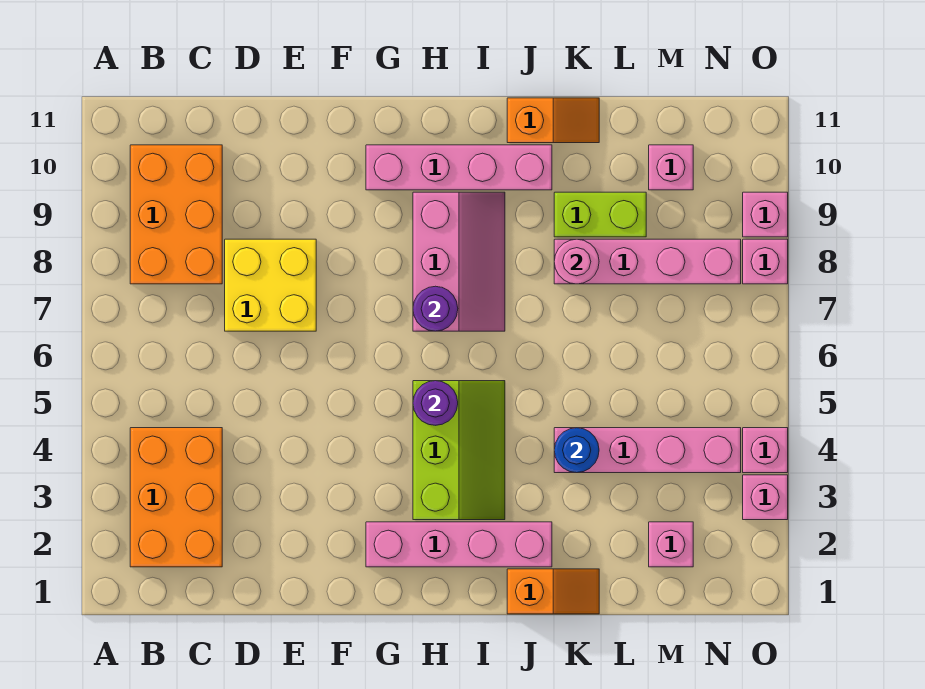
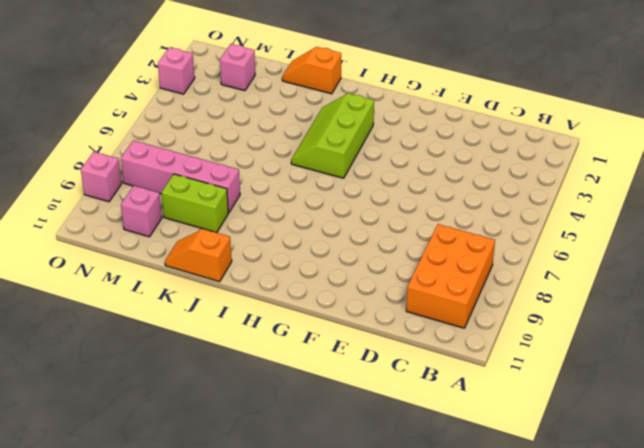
none -> orange 2x3 brick [130,428,222,567]
none -> yellow 2x2 brick [225,239,316,331]
none -> pink 1x4 brick [366,522,552,567]

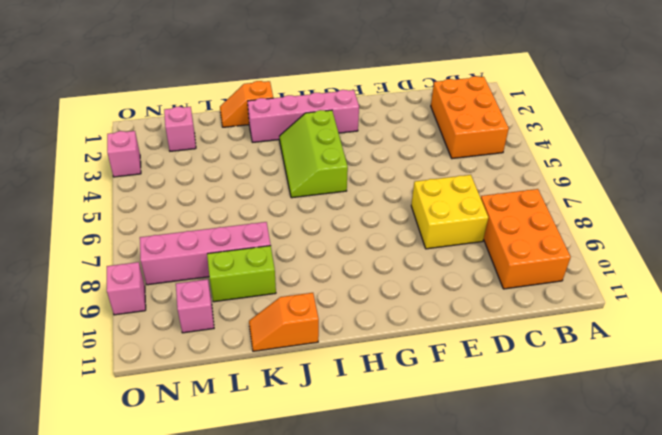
none -> pink 1x4 brick [366,145,552,190]
none -> pink 2x3 slope [413,192,505,331]
none -> pink 1x4 brick [554,428,741,473]

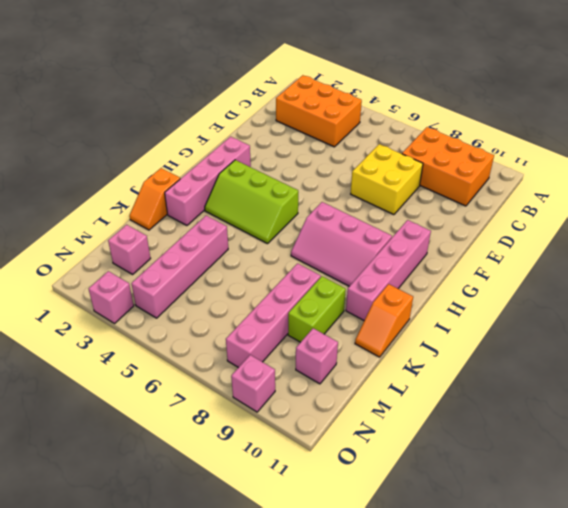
none -> pink 1x1 brick [743,428,788,473]
none -> pink 1x1 brick [743,239,788,284]
none -> purple 1x1 round brick [413,381,458,425]

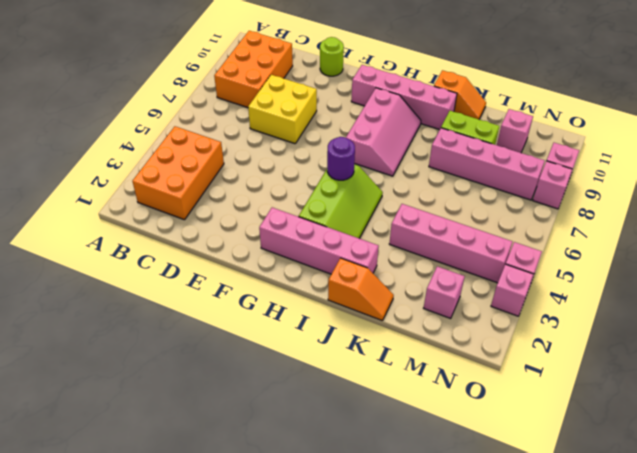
lime 1x1 round brick [320,37,344,76] -> none
none -> purple 1x1 round brick [413,286,458,331]
none -> blue 1x1 round brick [554,428,599,473]
none -> pink 1x1 round brick [554,239,599,284]

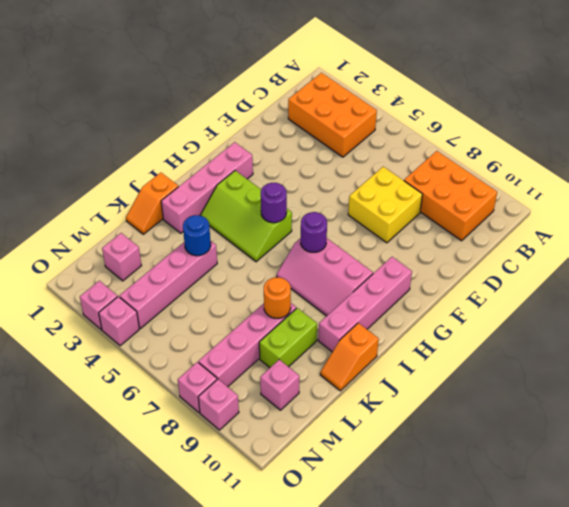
orange 1x1 round brick [264,277,291,318] -> pink 1x1 round brick [554,239,599,284]

